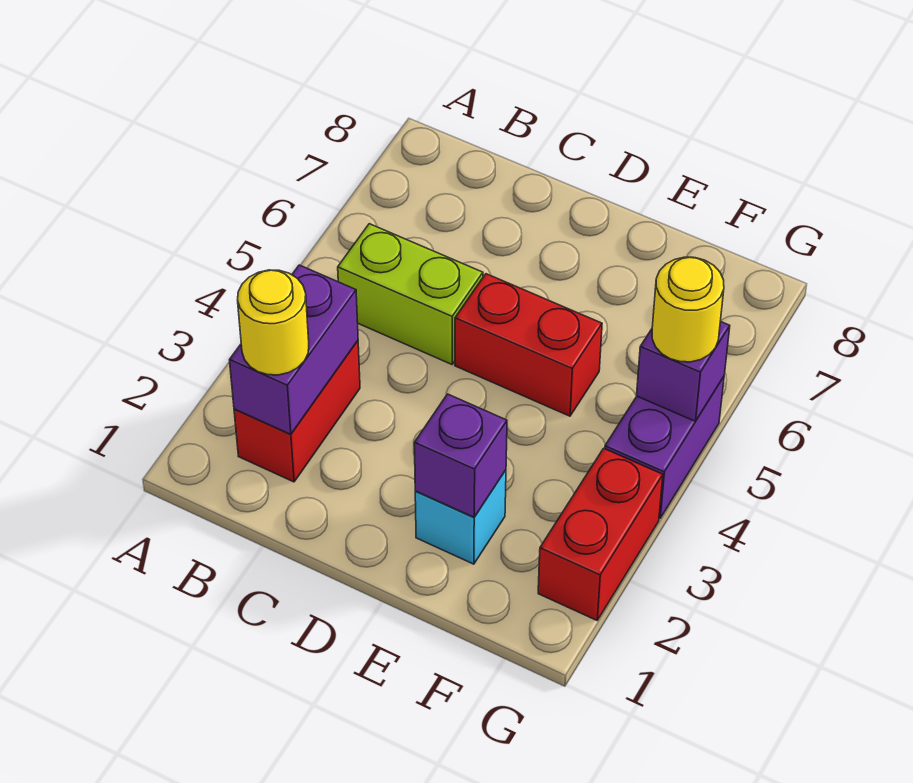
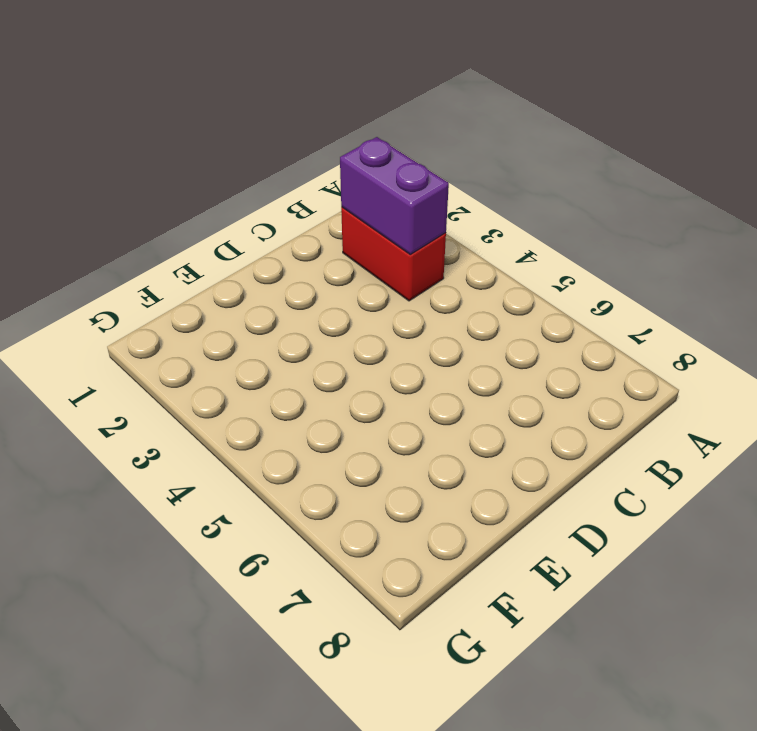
none -> lime 1x2 brick [338,224,483,364]
none -> red 1x2 brick [455,274,602,416]

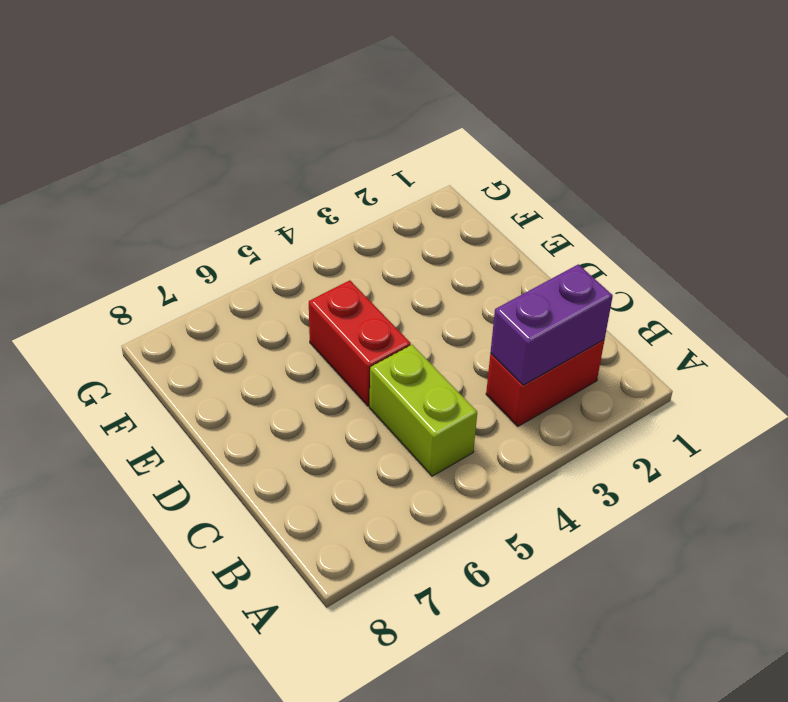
none -> cyan 1x1 brick [415,470,506,564]
none -> red 1x2 brick [538,448,663,620]

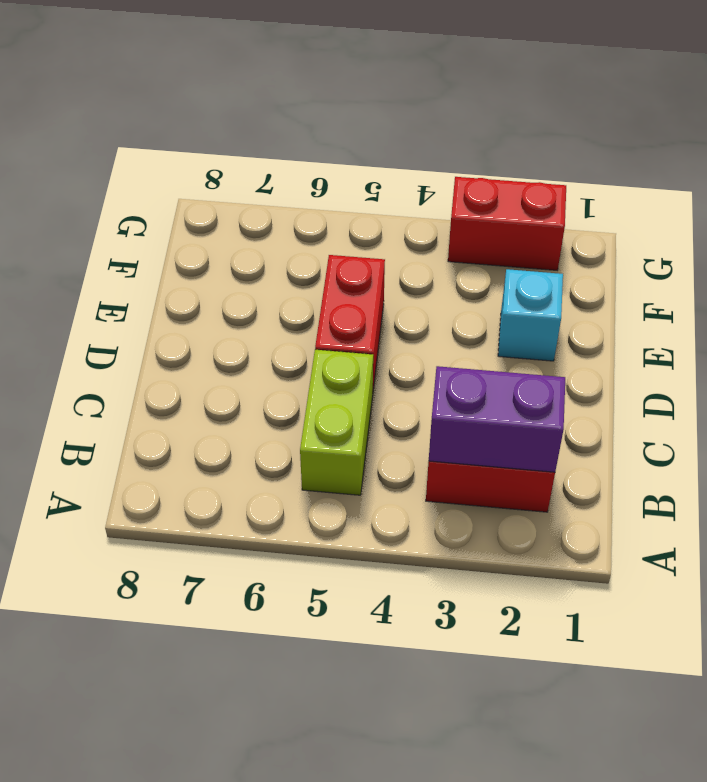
none -> purple 1x2 brick [605,377,724,518]
none -> purple 1x1 brick [414,394,507,517]

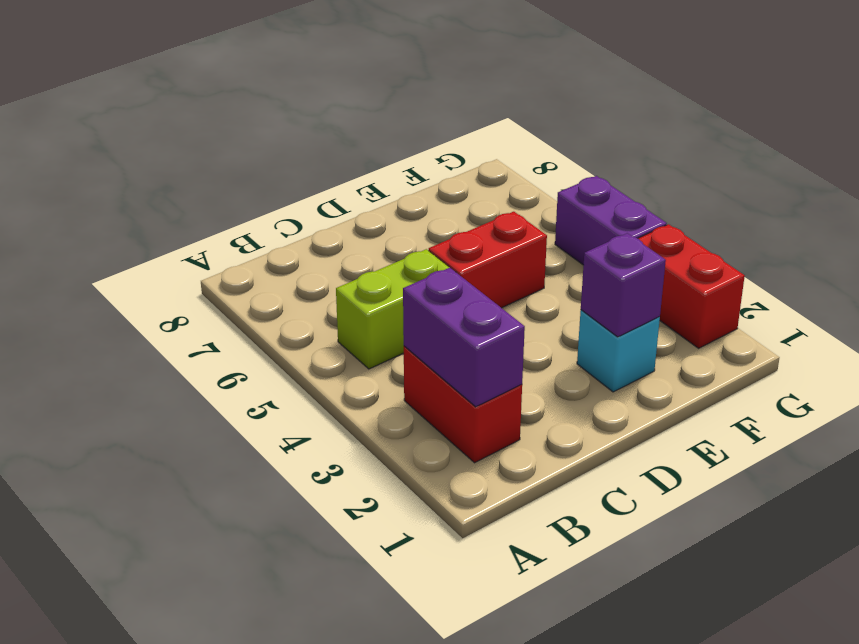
none -> purple 1x1 brick [637,321,730,421]
none -> yellow 1x1 round brick [238,270,309,375]

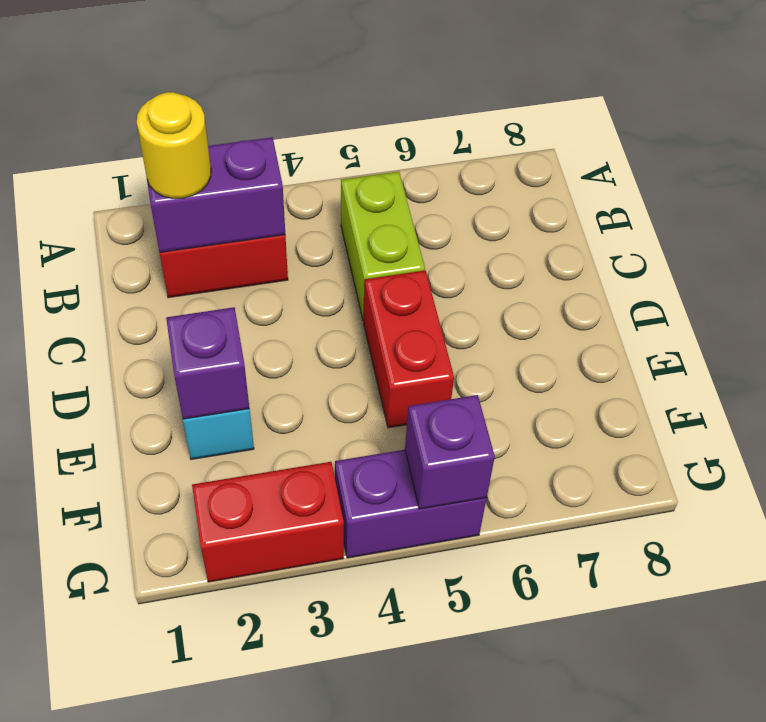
none -> yellow 1x1 round brick [652,257,724,362]

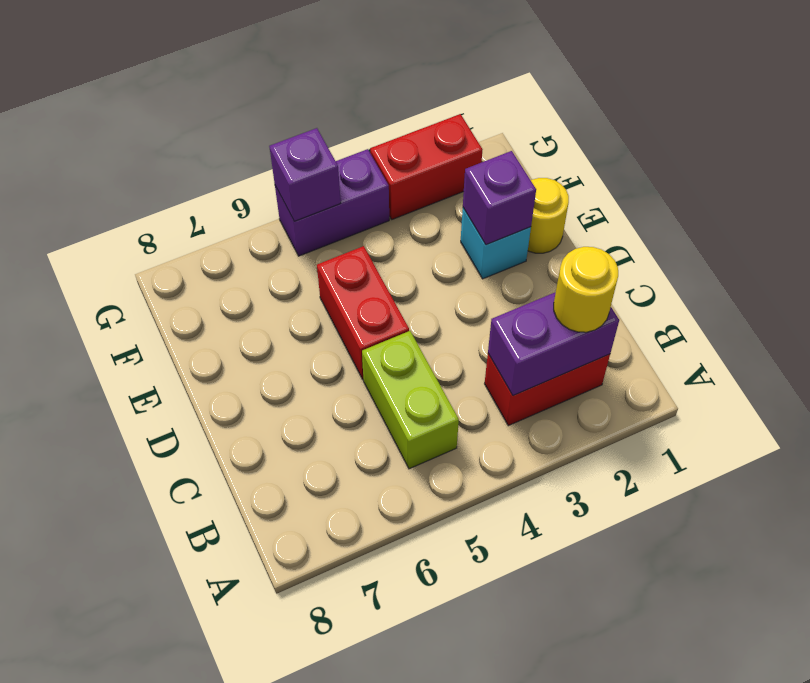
yellow 1x1 round brick [528,178,569,253] -> yellow 1x1 round brick moved to [652,257,724,362]

